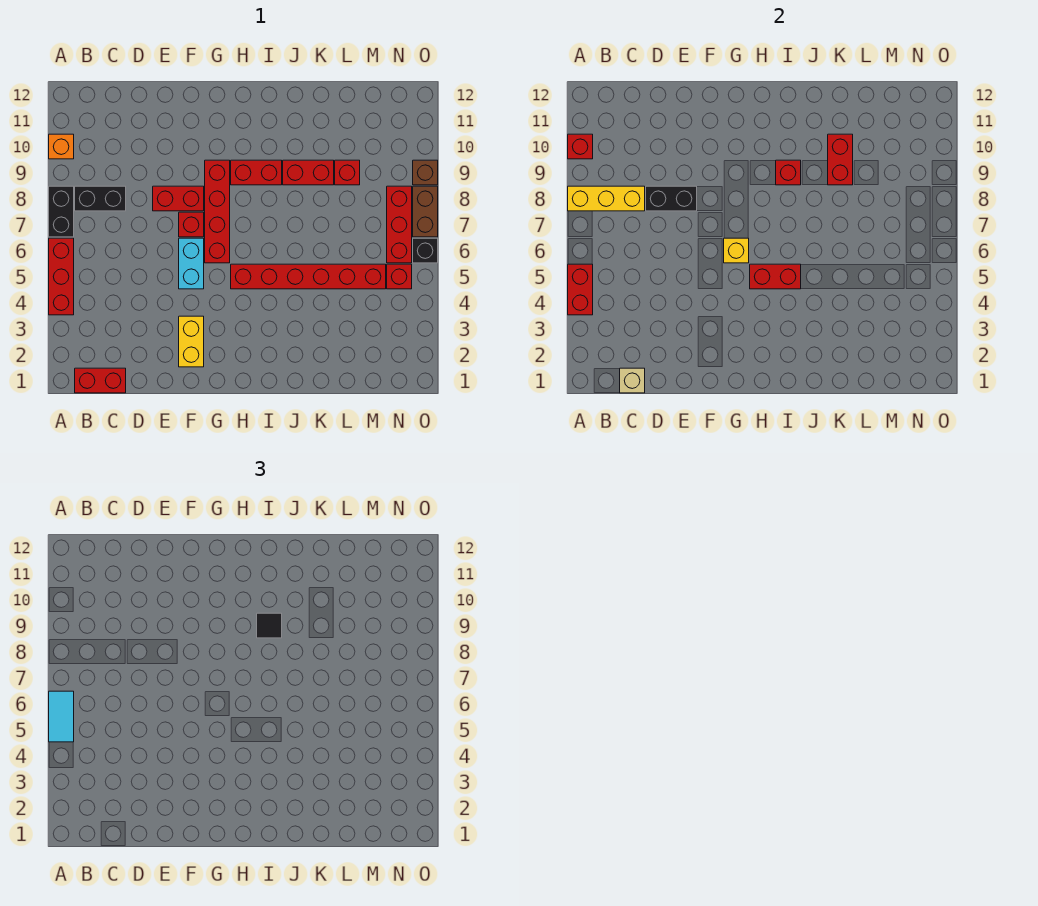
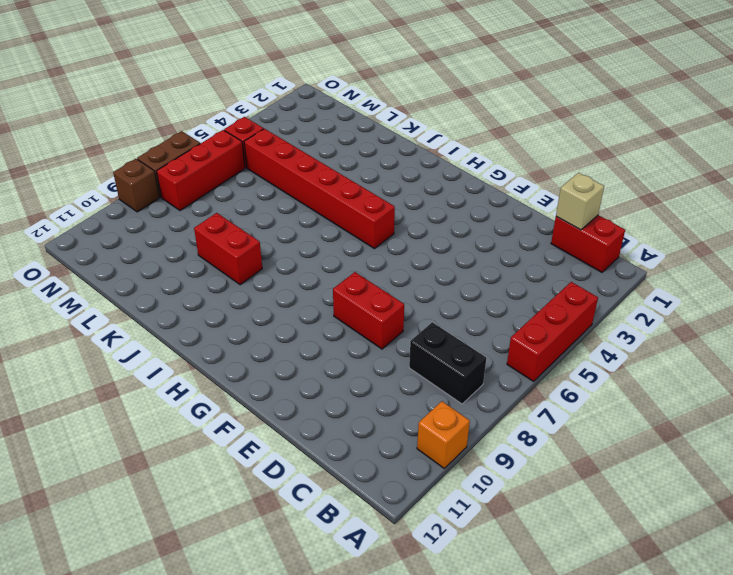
none -> black 1x2 brick [49,186,74,237]
none -> yellow 1x2 brick [179,316,204,367]
none -> cyan 1x2 brick [179,238,204,289]
none -> red 1x1 brick [179,212,204,237]

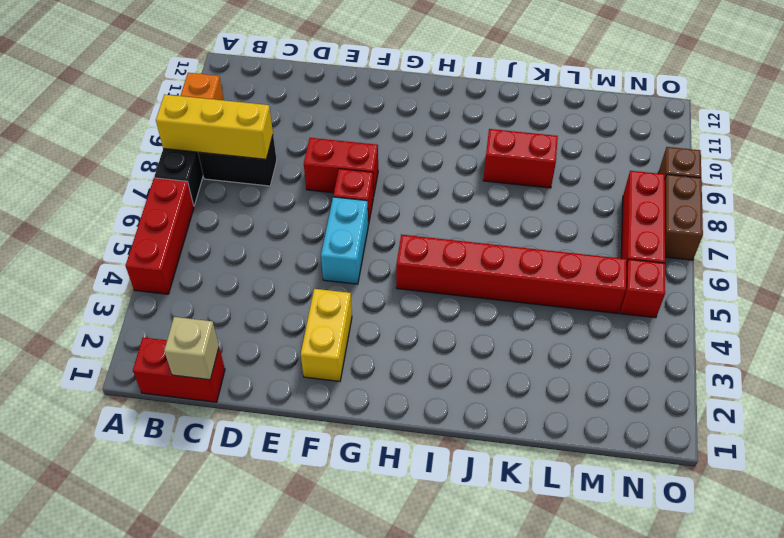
none -> red 1x4 brick [205,160,230,263]
none -> red 1x2 brick [231,160,282,185]
none -> red 1x1 brick [335,160,360,185]
none -> black 1x1 brick [413,238,438,263]

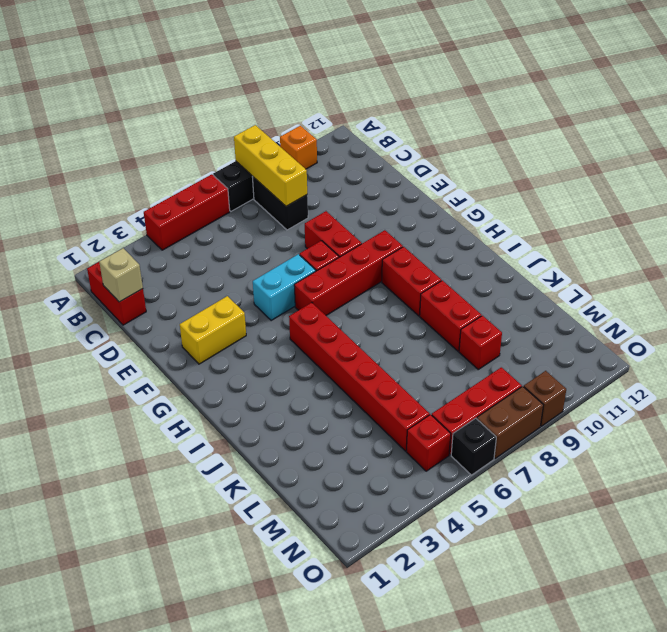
none -> red 1x2 brick [568,264,593,315]
none -> red 1x1 brick [568,134,593,159]
none -> black 1x2 brick [646,186,697,211]
none -> yellow 1x1 brick [724,238,749,263]

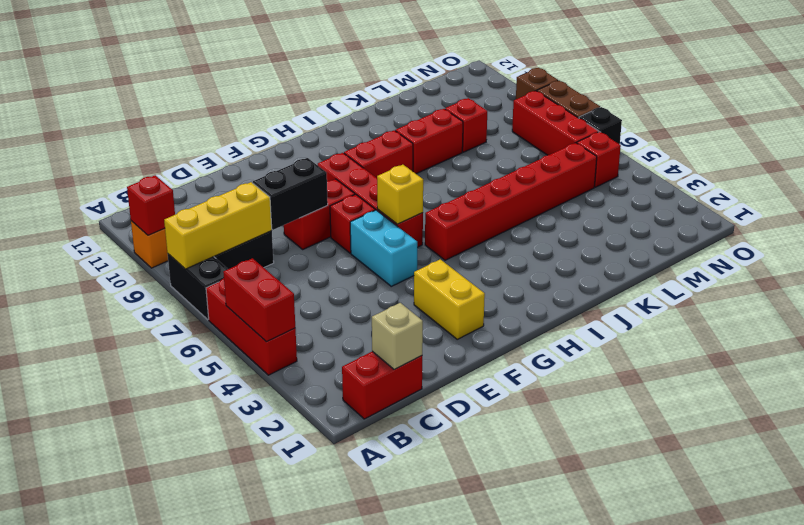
none -> red 1x2 brick [750,264,801,289]
none -> red 1x1 brick [776,160,801,185]
none -> red 1x2 brick [828,134,853,185]
none -> cyan 1x2 tile [49,691,74,742]

